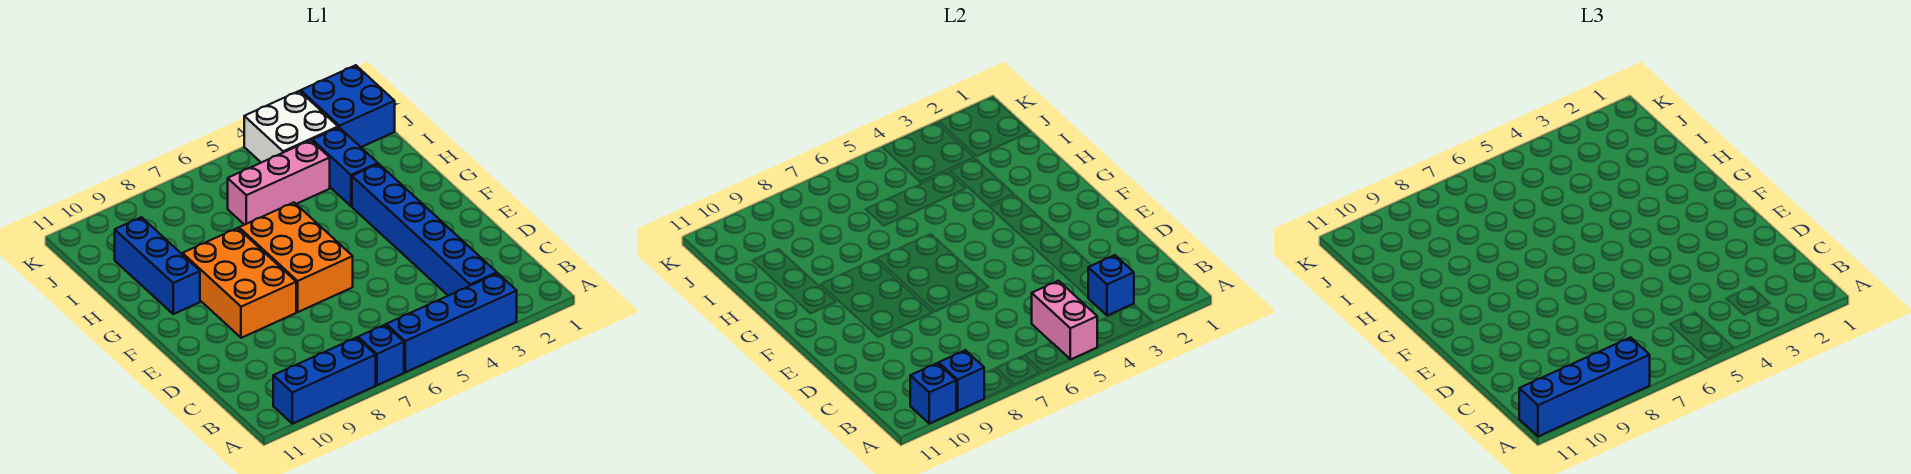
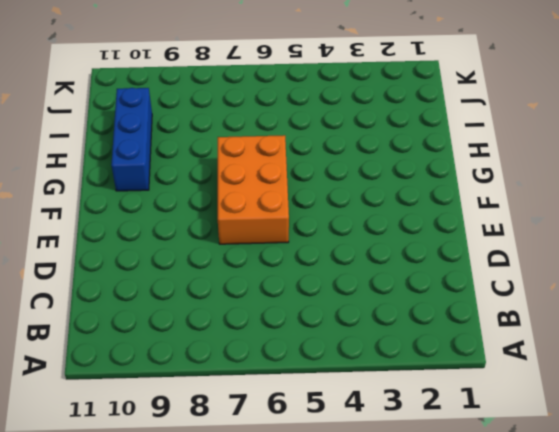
none -> blue 1x4 brick [386,273,517,372]
none -> blue 1x1 brick [358,325,404,385]
none -> blue 1x3 brick [273,337,376,424]

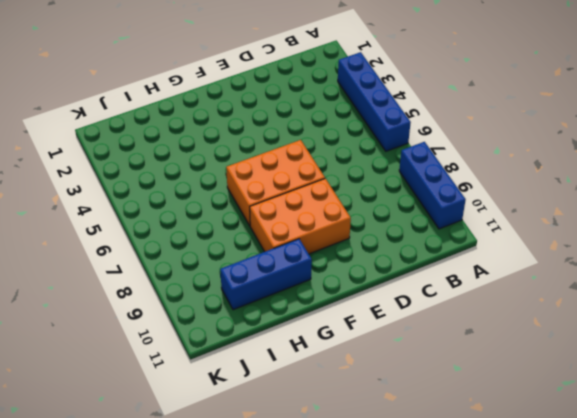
none -> blue 1x1 brick [358,325,404,385]
none -> blue 1x6 brick [352,164,497,296]
none -> blue 1x2 brick [312,128,378,206]

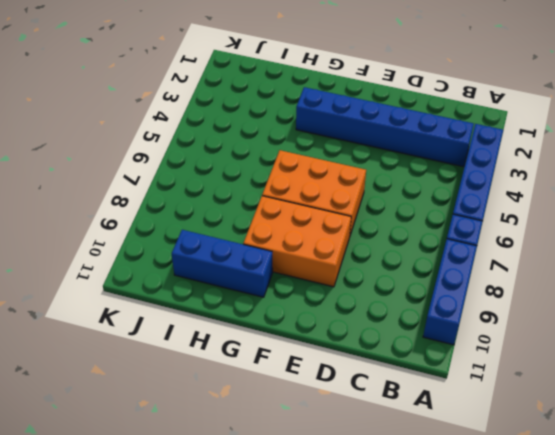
none -> blue 1x2 brick [312,128,378,206]
none -> pink 1x3 brick [228,140,330,225]
none -> blue 2x2 brick [301,65,395,147]

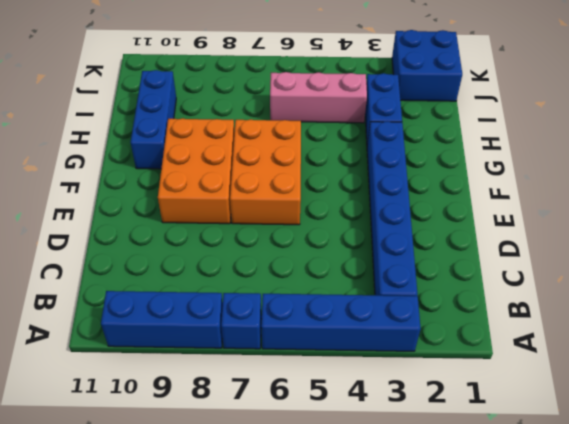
none -> white 2x2 brick [244,91,338,163]
none -> pink 1x2 brick [1032,281,1097,360]
none -> blue 1x1 brick [939,350,984,411]

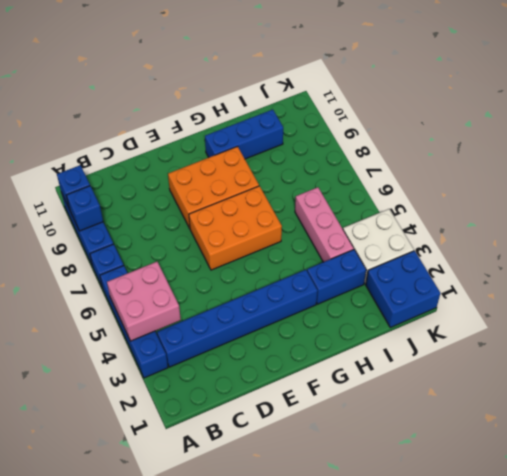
pink 2x2 brick [107,262,181,341] -> pink 1x2 brick [1032,281,1097,360]
none -> blue 1x1 brick [1088,255,1134,316]
none -> blue 1x4 brick [1519,337,1650,436]

